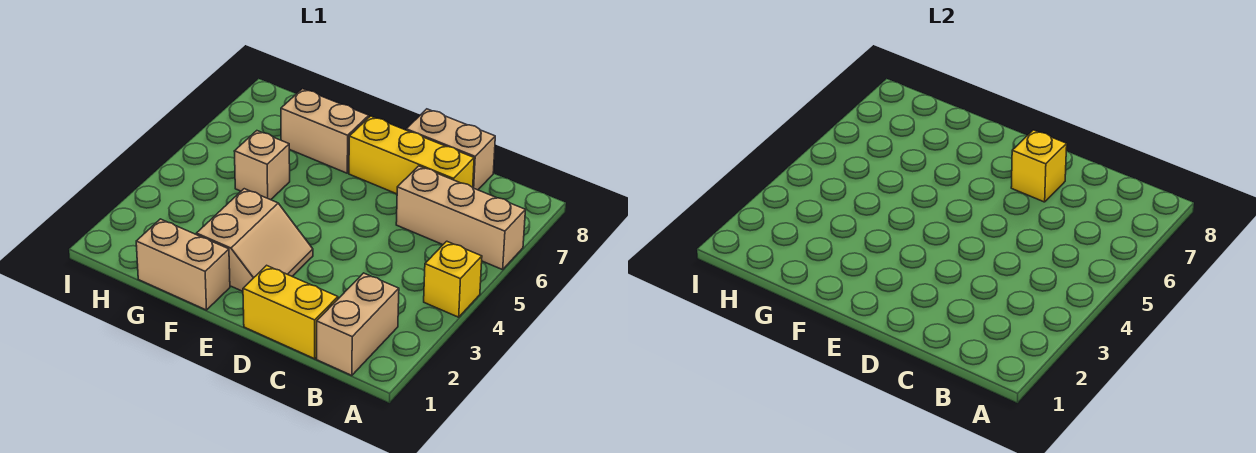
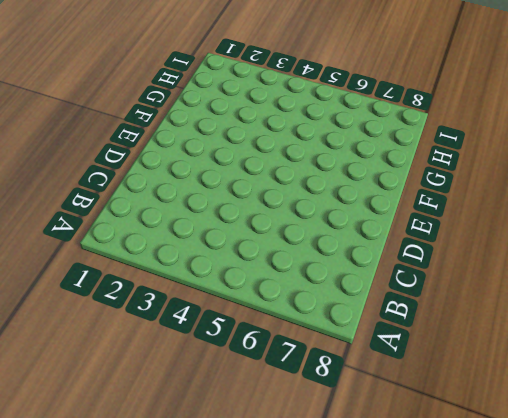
none -> yellow 1x1 brick [424,241,482,317]
none -> tan 1x3 brick [396,166,525,270]

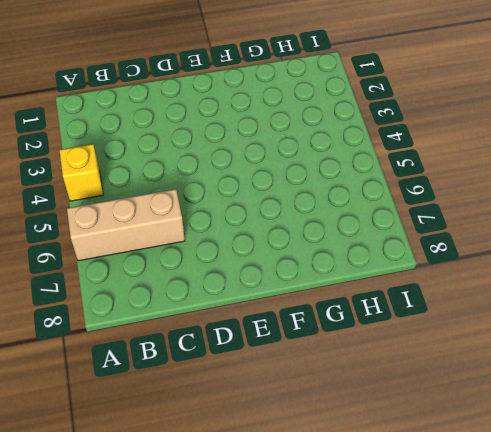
none -> tan 1x2 brick [317,273,399,375]
none -> yellow 1x2 brick [243,265,338,359]

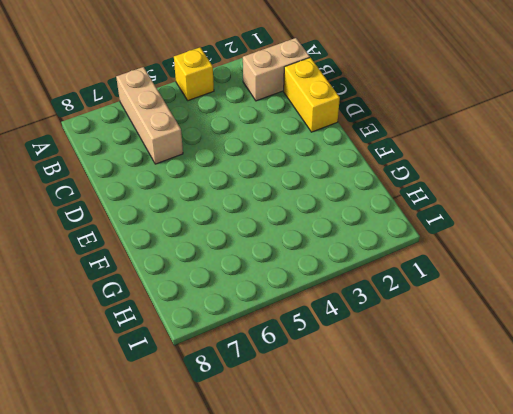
none -> yellow 1x3 brick [349,116,474,194]
none -> tan 1x2 brick [406,109,495,190]

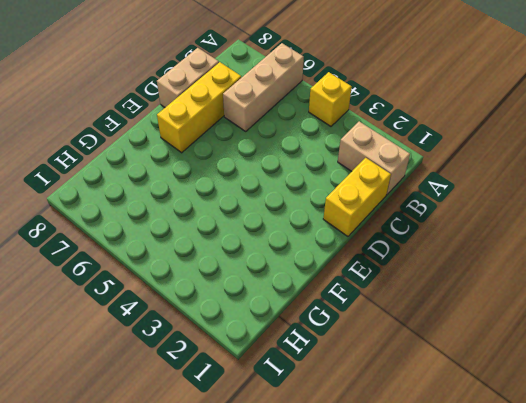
none -> tan 2x2 slope [196,189,313,291]
none -> tan 1x2 brick [136,219,230,310]

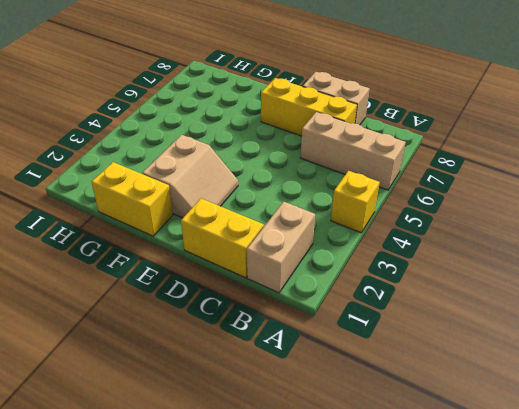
yellow 1x2 brick [92,162,173,236] -> tan 1x2 brick [136,219,230,310]
none -> tan 1x2 brick [281,89,369,173]
none -> tan 1x1 brick [234,131,290,200]

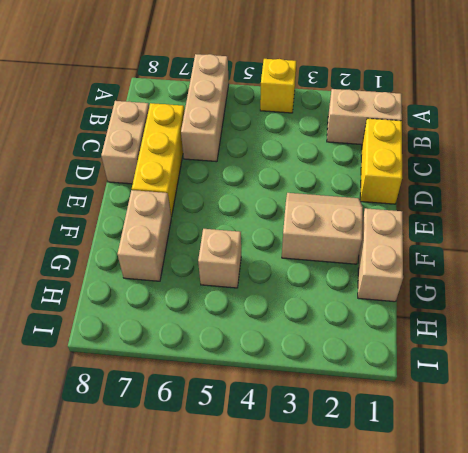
none -> yellow 1x1 brick [1011,130,1067,202]

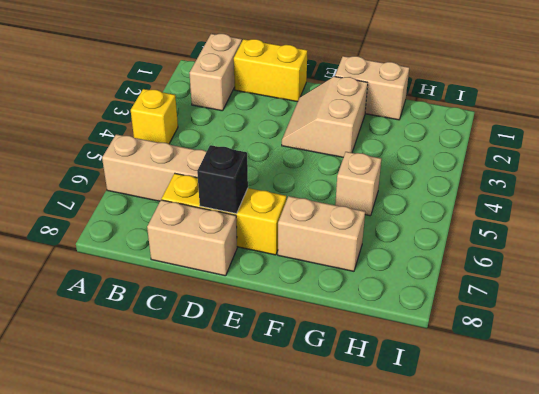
black 1x1 brick [197,145,248,214] -> yellow 1x1 brick [1011,130,1067,202]

